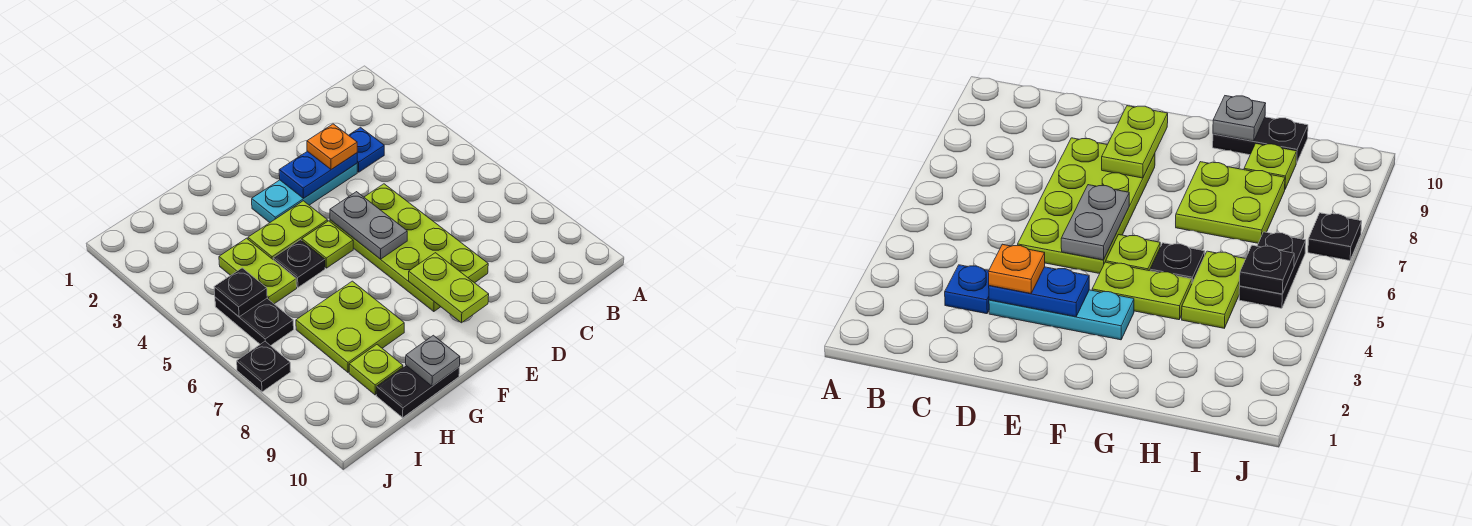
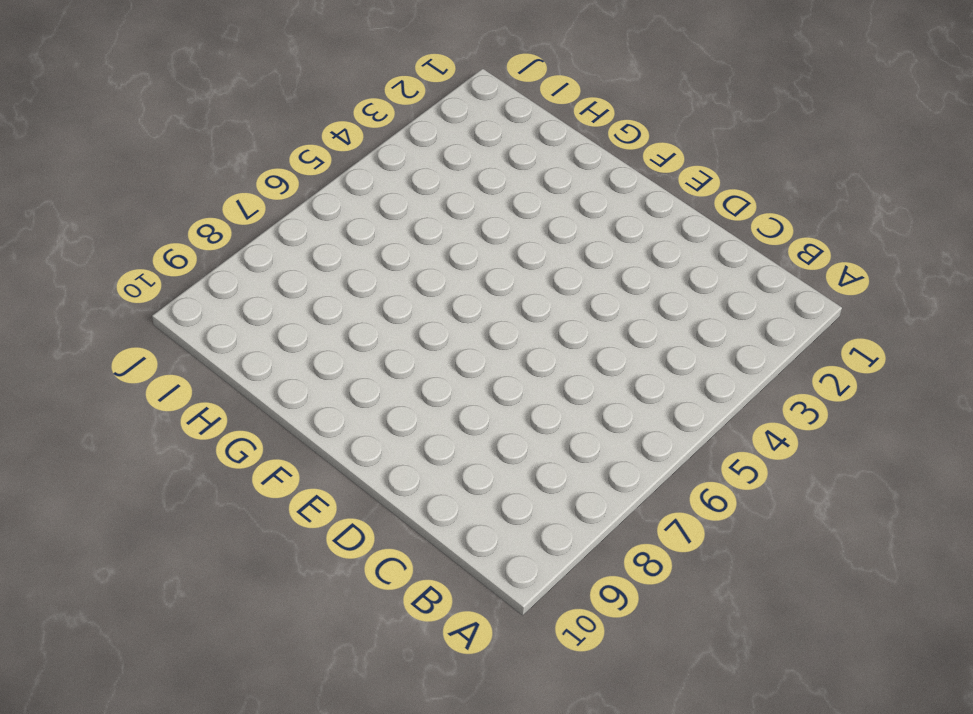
none -> blue 1x1 plate [349,127,384,172]
none -> cyan 1x3 plate [252,164,357,223]
none -> lime 2x4 plate [330,184,488,312]

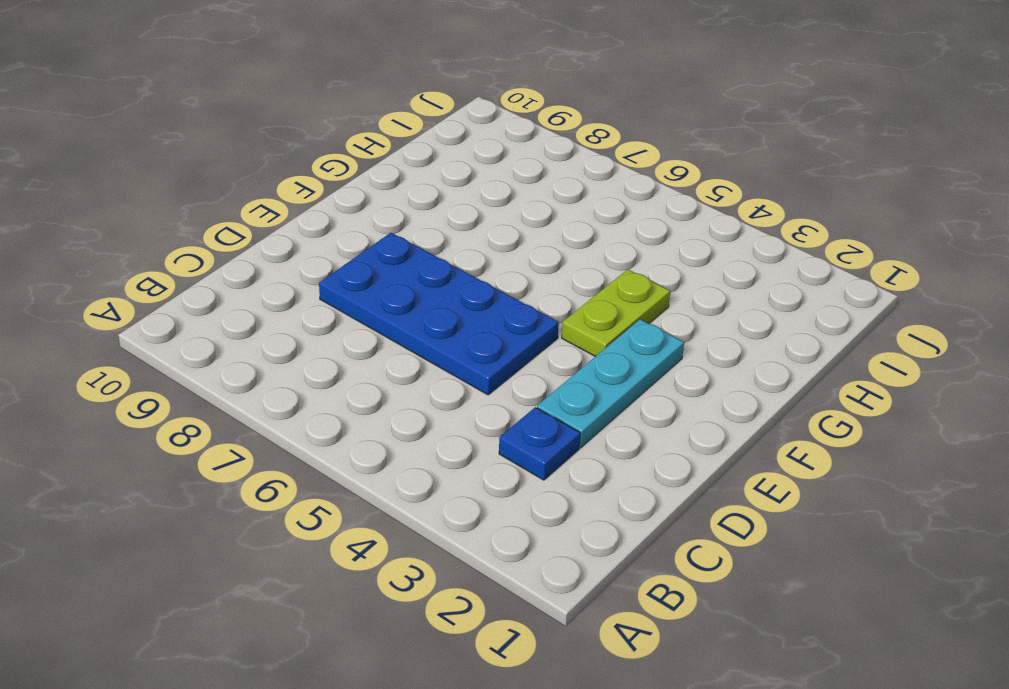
blue 2x4 plate [319,233,559,395] -> lime 2x4 plate [330,184,488,312]
none -> lime 1x1 plate [302,221,353,268]
none -> black 1x1 plate [273,240,325,287]
none -> lime 2x2 plate [296,281,404,372]

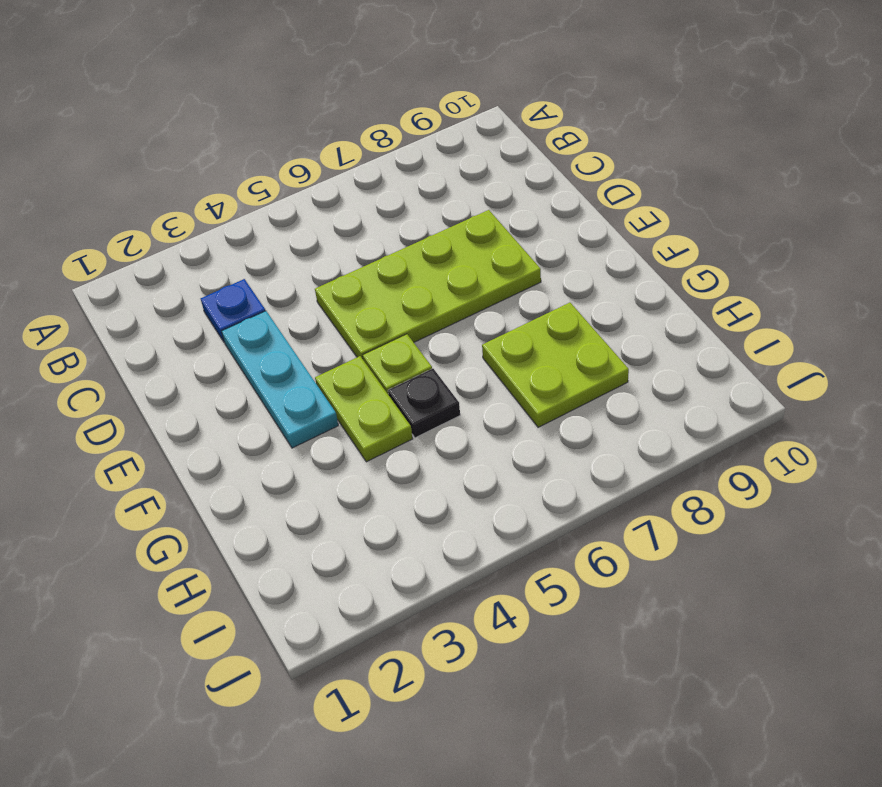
none -> black 1x2 plate [376,365,459,418]
none -> lime 1x2 plate [219,238,297,304]
none -> lime 1x1 plate [349,345,403,395]

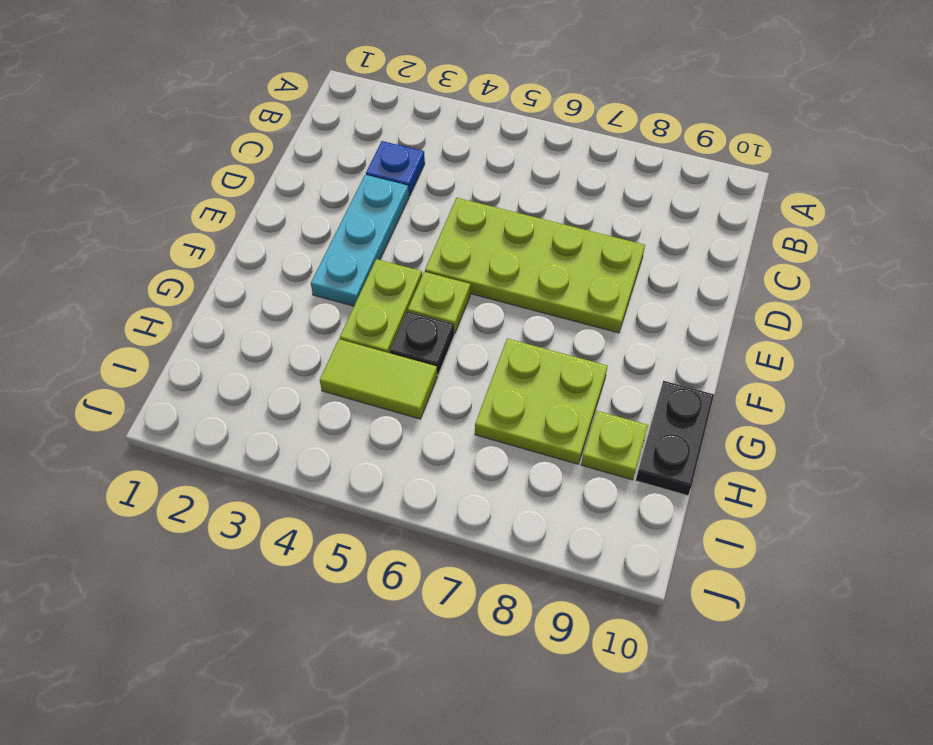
lime 1x2 tile [320,339,437,419] -> lime 1x2 plate [219,238,297,304]
none -> black 1x2 plate [215,297,294,346]
none -> black 1x1 plate [237,342,291,392]
none -> blue 1x2 plate [279,151,357,198]

